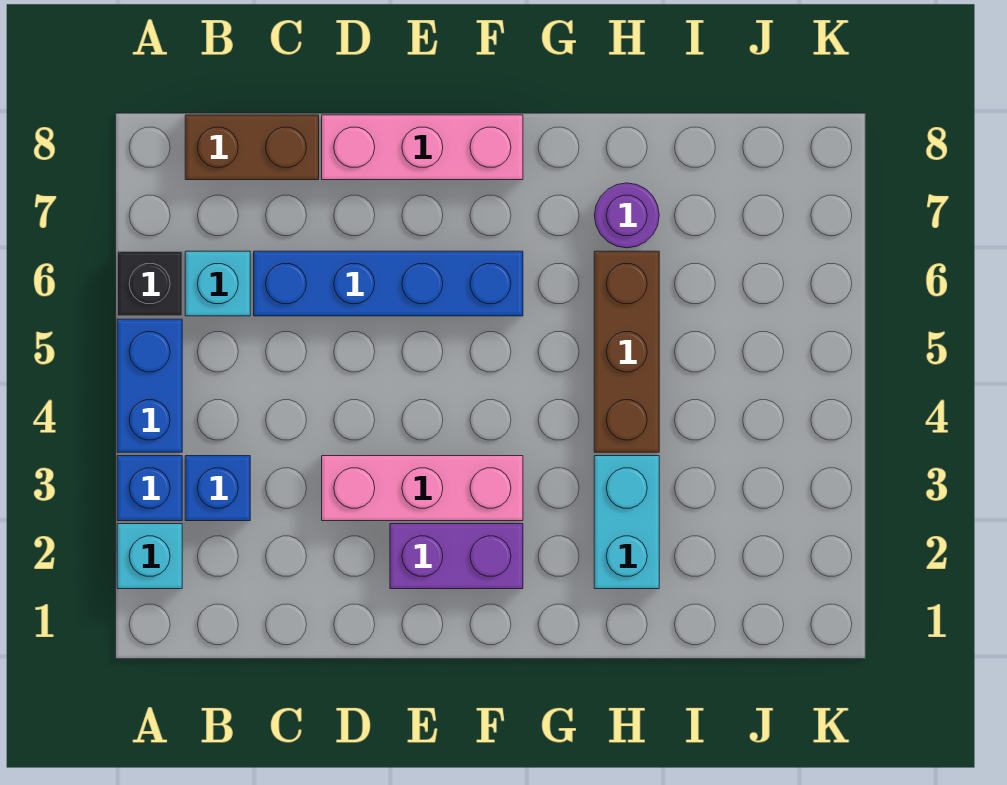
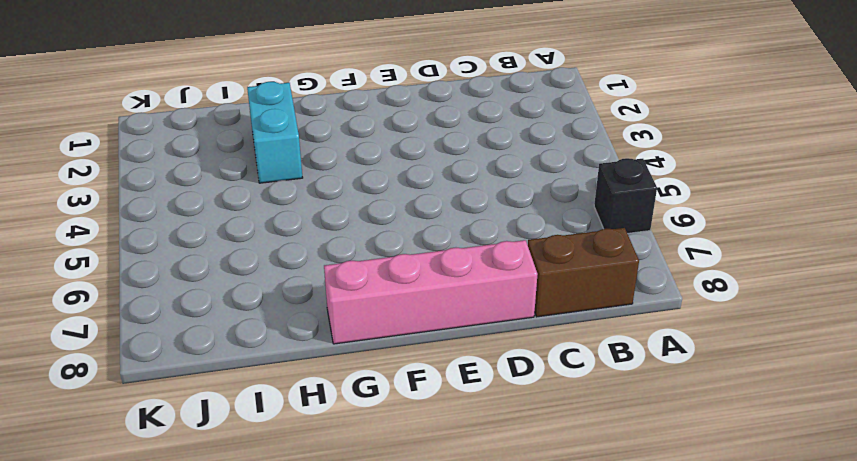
pink 1x4 brick [324,240,538,344] -> pink 1x3 brick [322,115,523,180]
none -> cyan 1x1 brick [117,524,182,589]
none -> blue 1x1 brick [117,456,182,521]
none -> blue 1x2 brick [117,319,182,452]

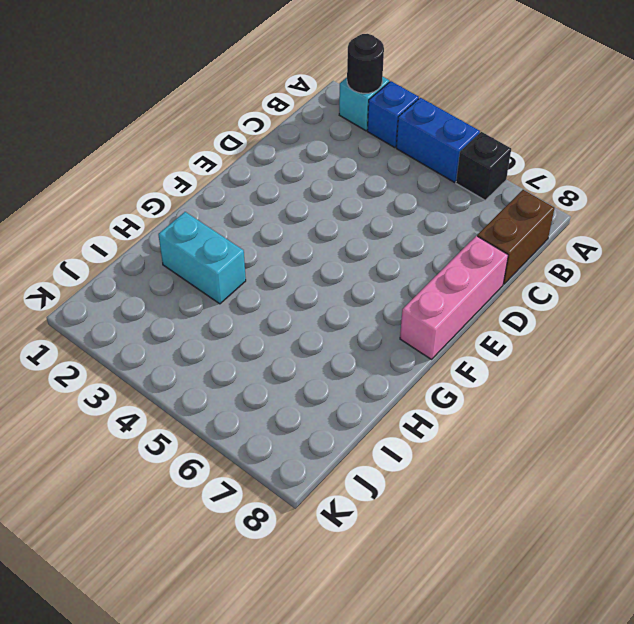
black 1x1 round brick [347,34,384,94] -> none
none -> blue 1x1 brick [185,456,250,521]
none -> cyan 1x1 brick [185,251,250,316]
none -> blue 1x4 brick [254,251,523,316]

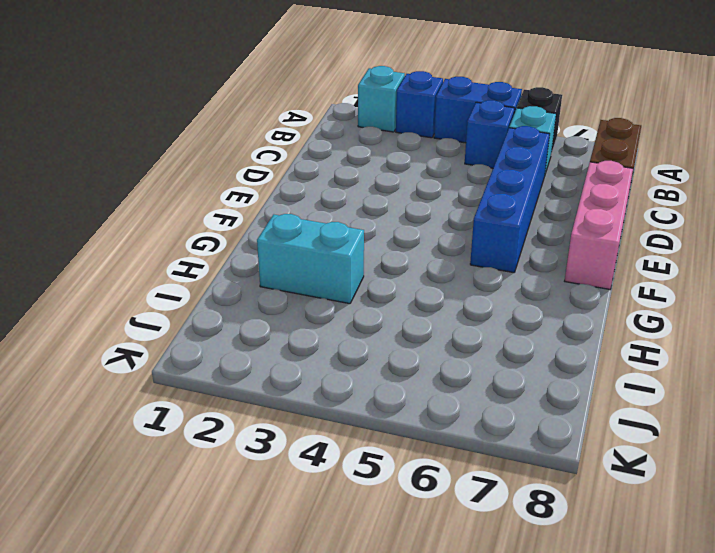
blue 1x1 brick [465,100,515,168] -> blue 1x1 brick moved to [185,456,250,521]
none -> pink 1x3 brick [322,456,523,521]
none -> purple 1x2 brick [390,524,523,589]
none -> brown 1x3 brick [594,251,659,452]

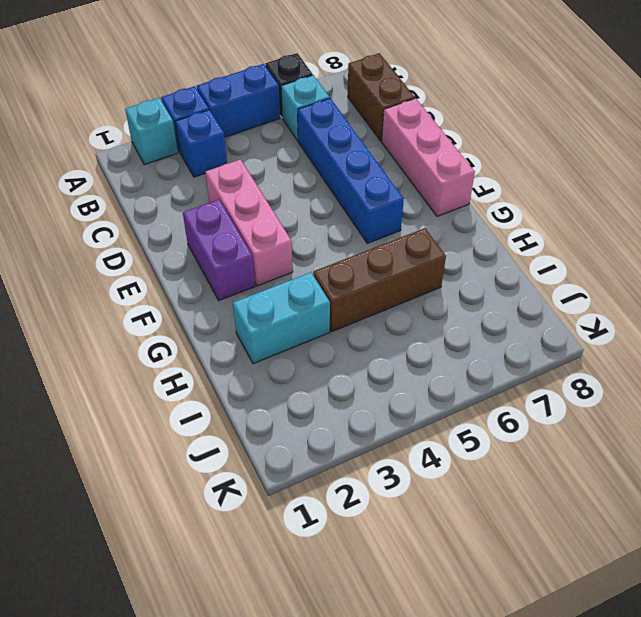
none -> purple 1x1 round brick [594,183,659,248]

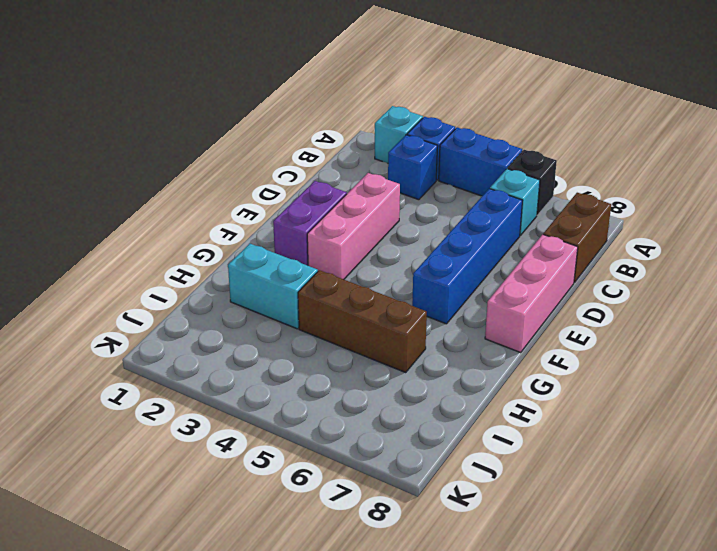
none -> purple 1x1 round brick [594,183,659,248]

